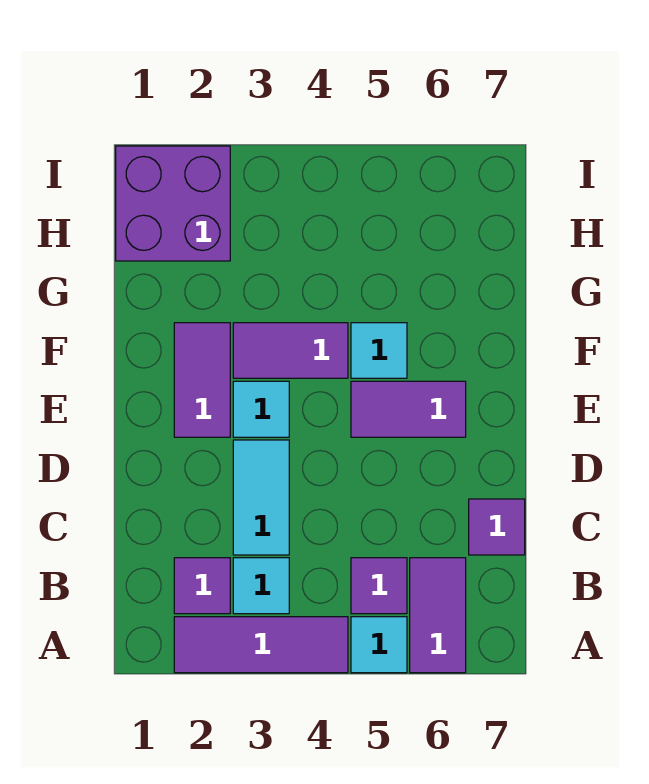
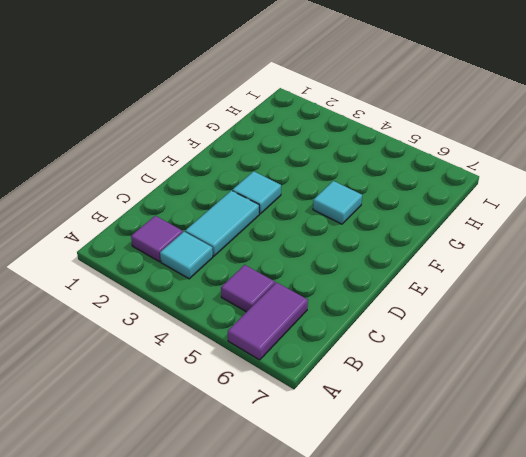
none -> purple 1x3 tile [174,617,348,673]
none -> cyan 1x1 tile [351,617,407,673]
none -> purple 1x1 tile [469,499,525,555]

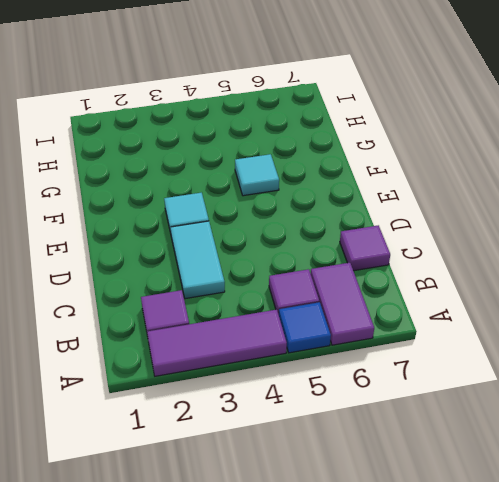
blue 1x1 tile [279,302,331,353] -> cyan 1x1 tile [351,617,407,673]
none -> cyan 1x1 tile [233,558,289,614]
none -> purple 1x2 tile [174,323,230,437]
none -> purple 1x2 tile [351,381,466,437]

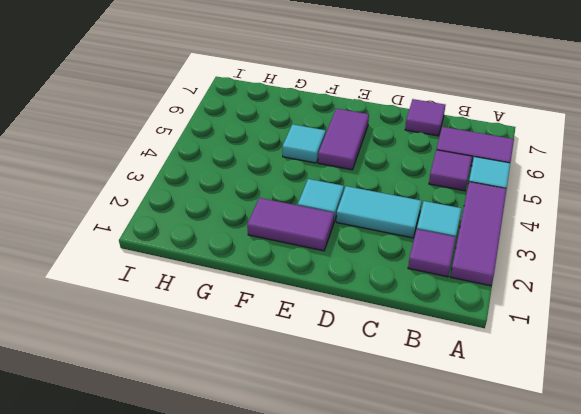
none -> purple 1x2 tile [233,323,348,378]
none -> purple 2x2 brick [116,146,230,261]

